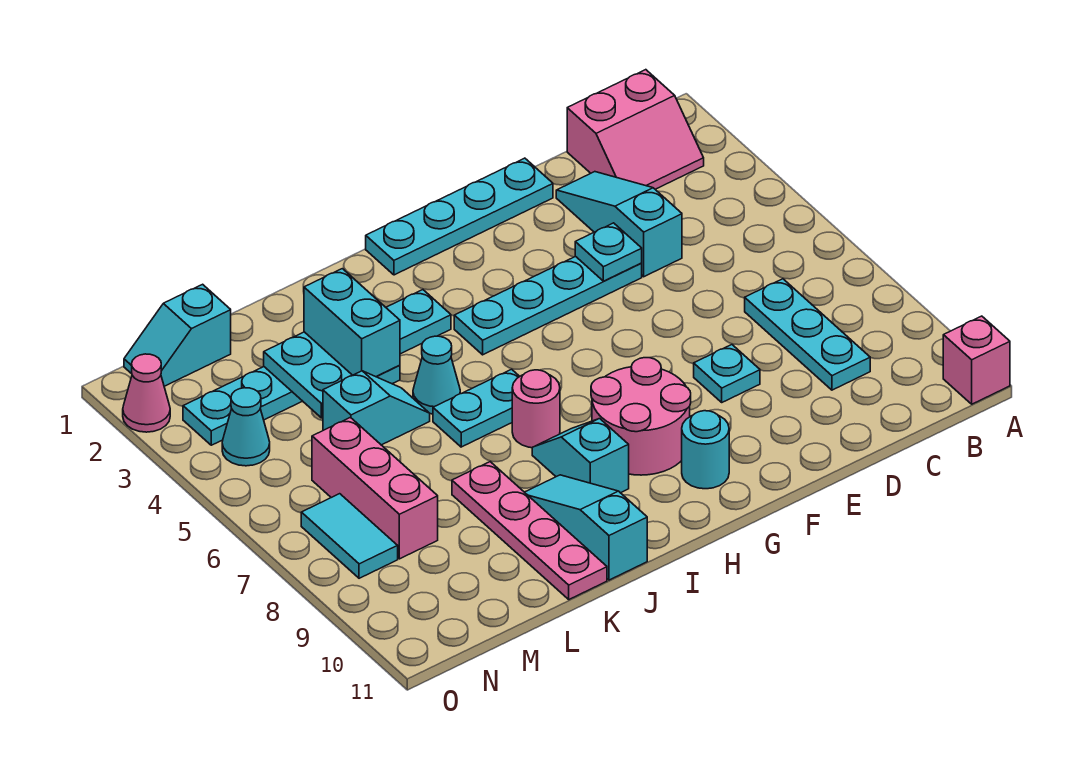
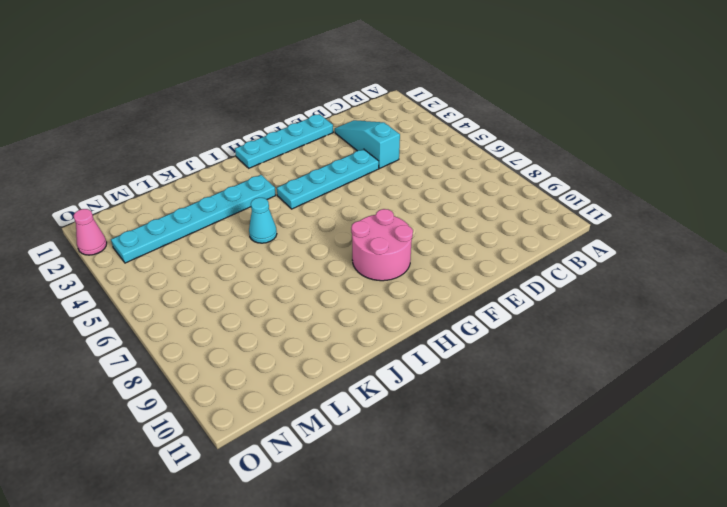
none -> pink 1x1 brick [943,316,1010,404]
none -> pink 2x2 slope [567,70,704,189]
none -> cyan 1x3 plate [745,279,870,390]

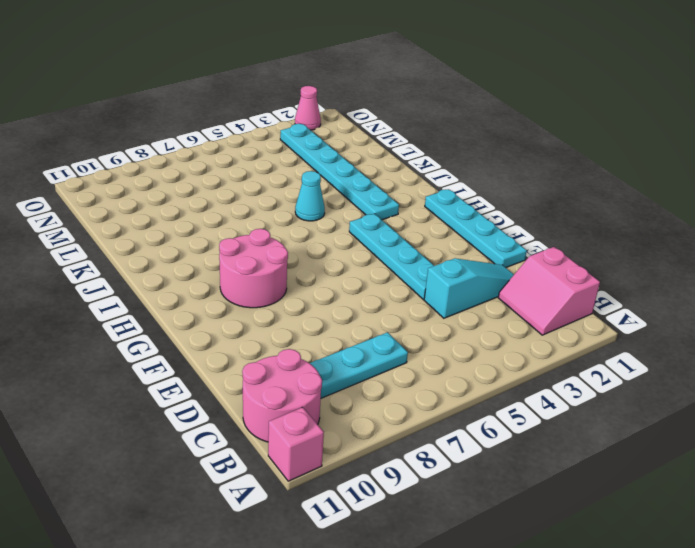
pink 2x2 round brick [242,349,322,442] -> none
none -> cyan 1x1 plate [694,345,760,402]
none -> cyan 1x1 round brick [682,411,729,489]
none -> cyan 1x2 plate [433,369,520,447]

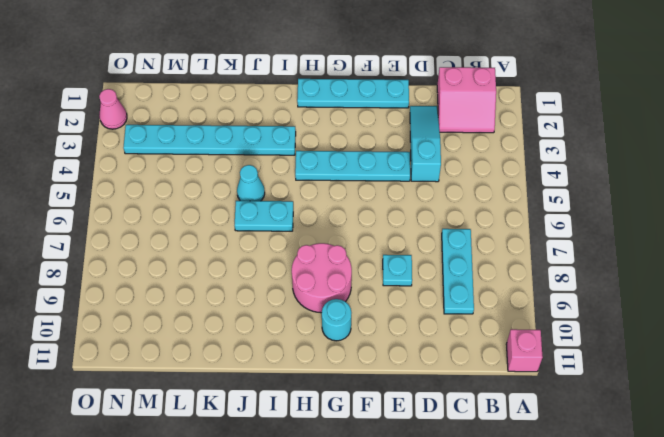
none -> pink 1x1 round brick [512,370,560,448]
none -> cyan 1x2 slope [532,419,629,493]
none -> cyan 1x3 slope [525,475,647,580]

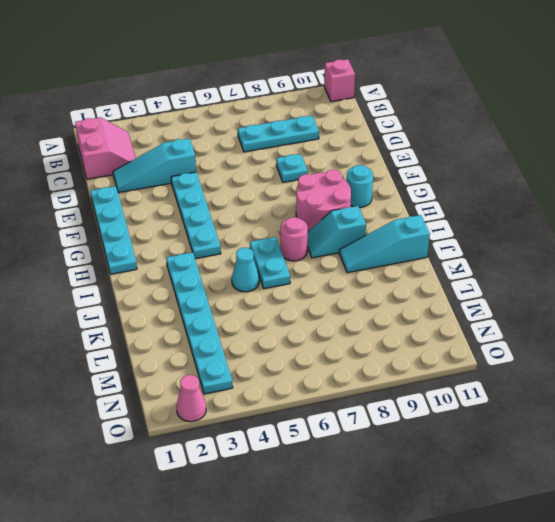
none -> cyan 1x2 slope [323,371,430,445]
none -> pink 1x4 plate [452,462,607,599]
none -> cyan 1x2 slope [124,284,231,386]

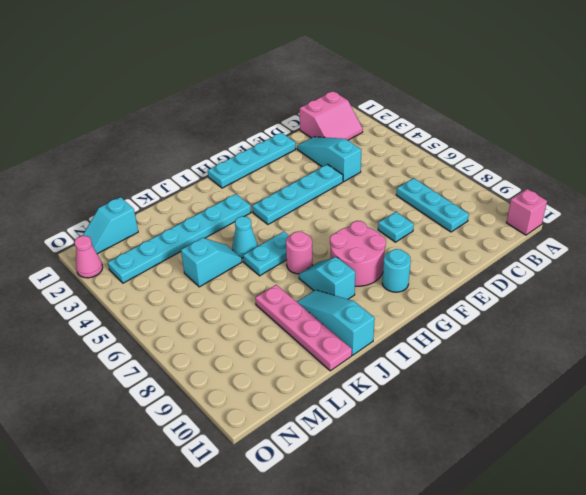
none -> pink 1x3 brick [312,417,438,559]
none -> cyan 1x1 cone [222,388,270,466]
none -> cyan 1x2 tile [301,494,398,578]

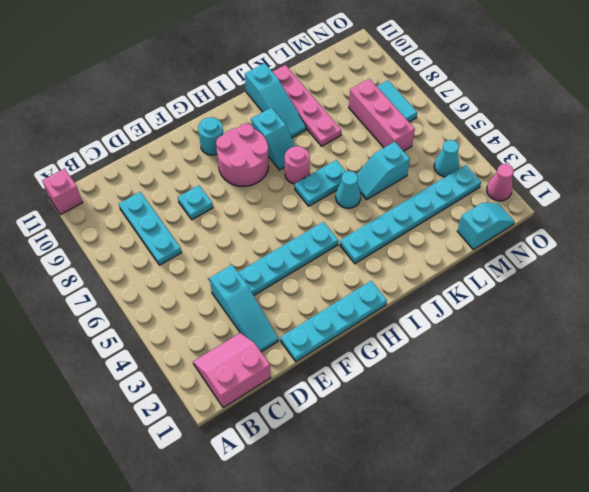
none -> cyan 1x1 plate [575,223,642,281]
none -> cyan 2x2 plate [264,332,400,418]
none -> cyan 1x2 brick [304,269,400,377]

